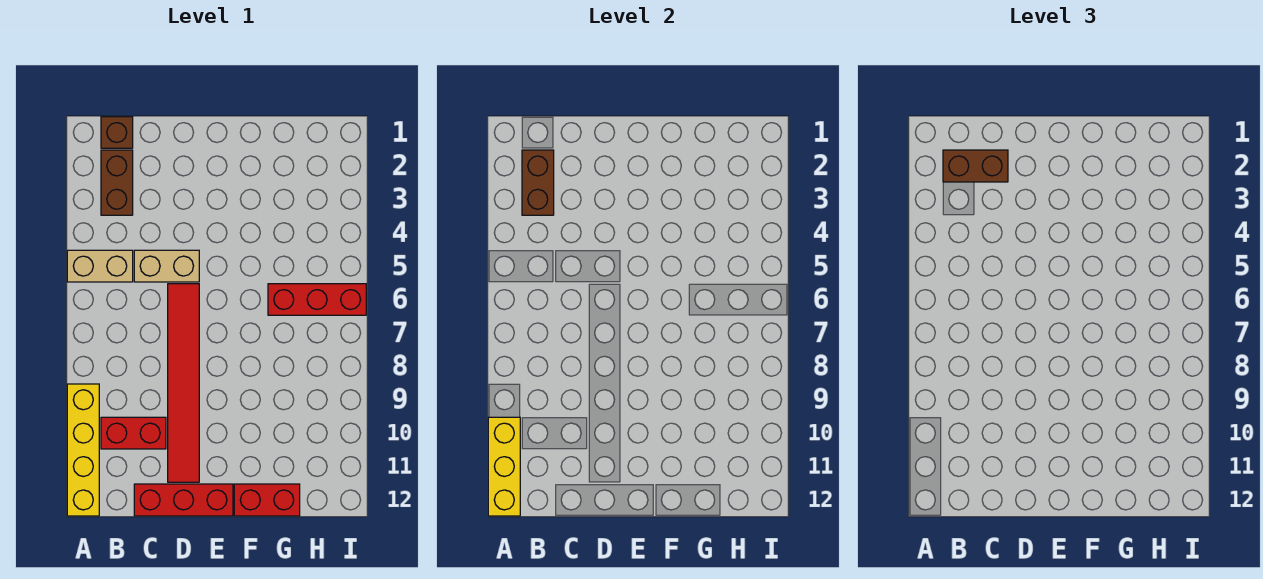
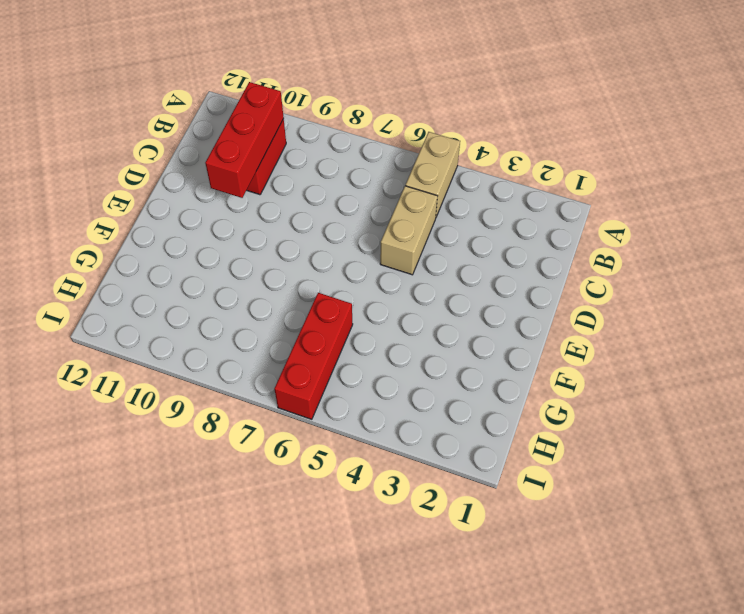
red 1x3 brick [205,82,284,198] -> red 1x3 brick moved to [134,484,233,516]
none -> yellow 1x4 brick [67,384,99,516]
none -> brown 1x1 brick [101,117,133,148]
none -> brown 1x2 brick [101,150,133,215]

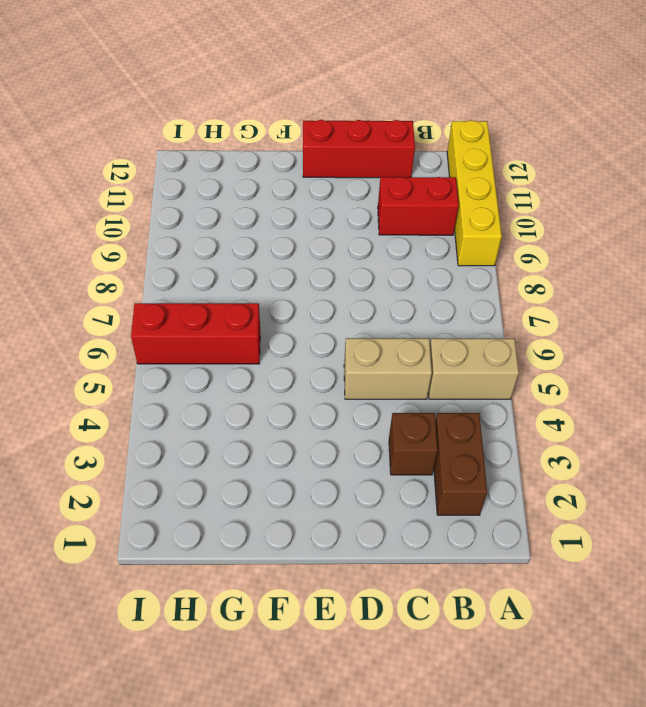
brown 1x1 brick [389,413,438,475] -> brown 1x1 brick moved to [101,117,133,148]
none -> red 1x6 tile [168,284,199,482]
none -> red 1x2 brick [234,484,300,516]
none -> yellow 1x3 brick [488,417,520,516]

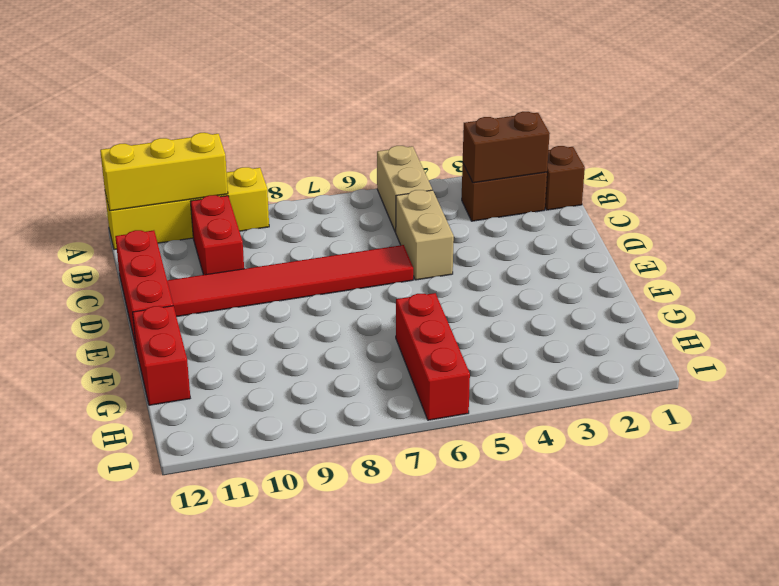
none -> brown 1x2 brick [943,150,1008,182]

